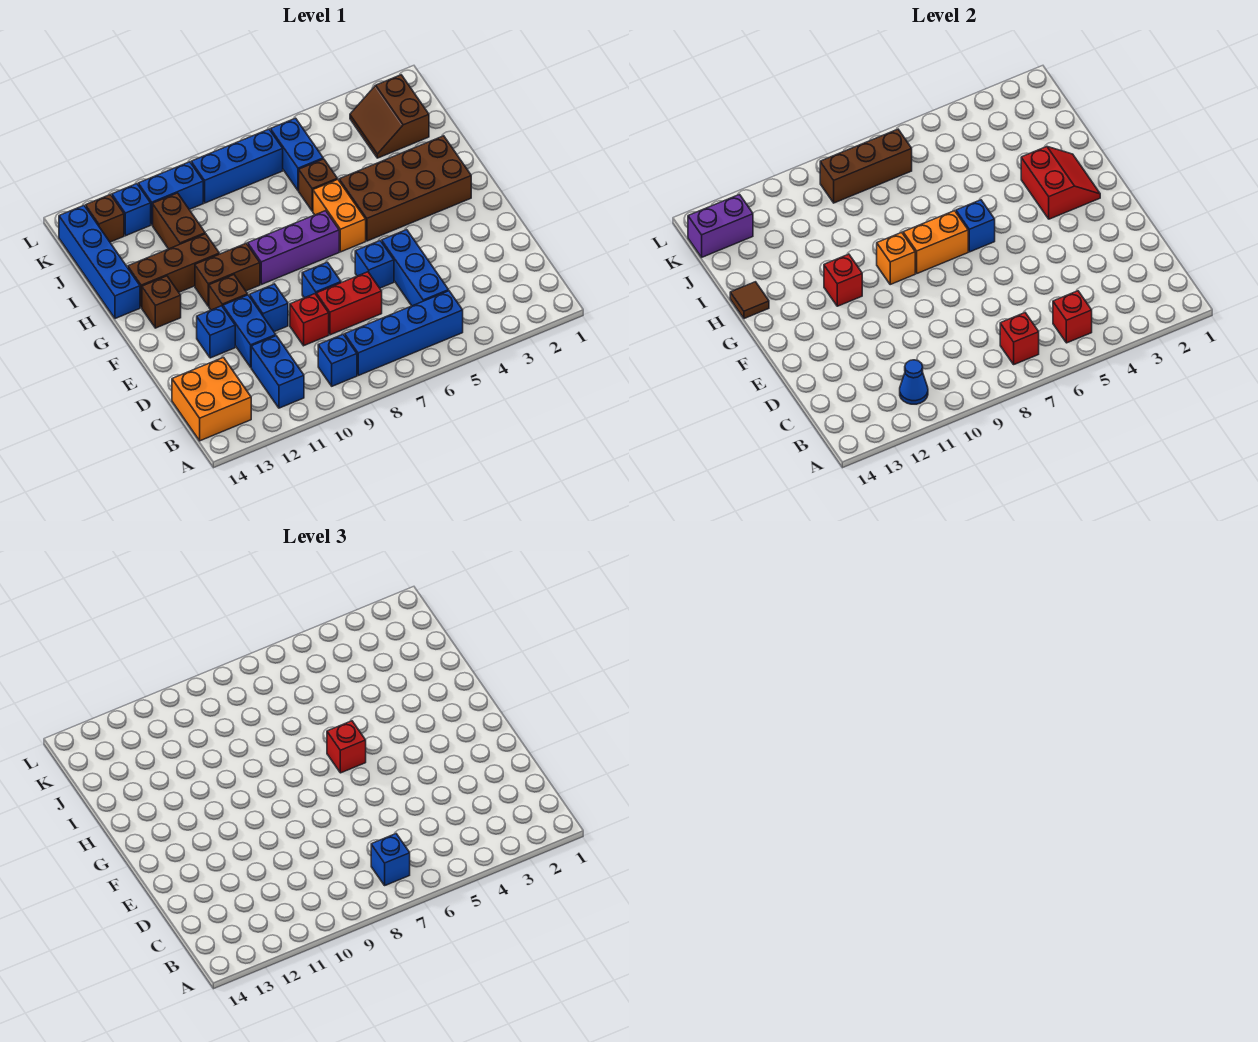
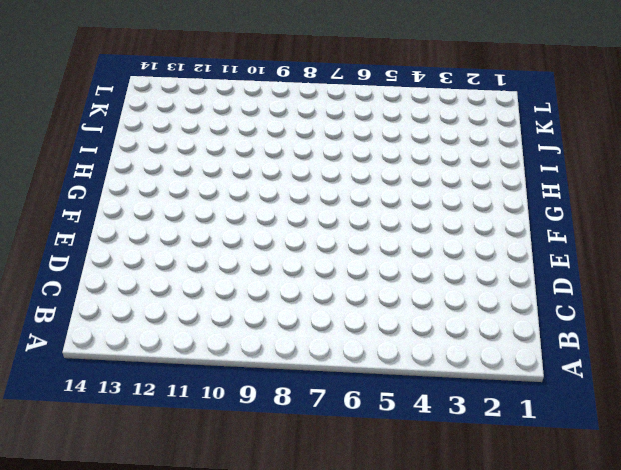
none -> blue 1x4 brick [345,291,463,375]
none -> blue 1x1 brick [318,334,357,386]
none -> blue 1x2 brick [251,336,304,408]
none -> orange 2x2 brick [172,358,251,441]

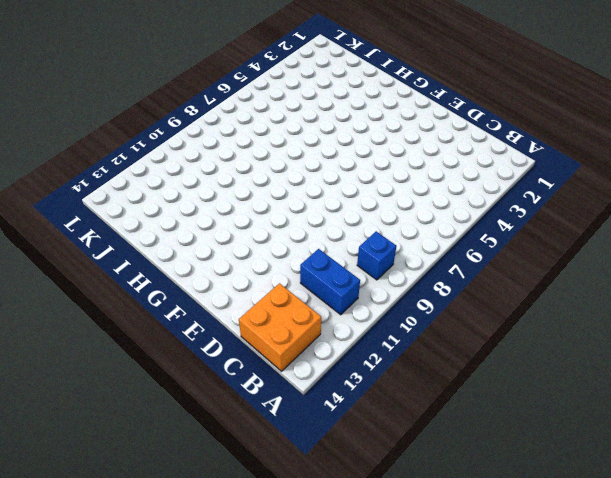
none -> blue 1x4 brick [345,291,463,375]
none -> blue 1x3 brick [382,230,449,306]
none -> red 1x2 brick [317,272,382,335]
none -> red 1x1 brick [290,294,329,346]

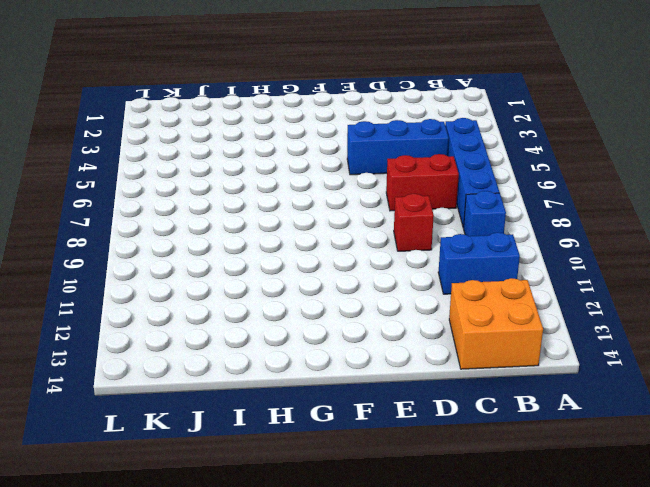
red 1x2 brick [386,154,459,211] -> red 1x2 brick turned to [317,272,382,335]
none -> blue 1x2 brick [223,295,276,367]
none -> blue 1x1 brick [355,241,394,288]
none -> blue 1x1 brick [302,262,341,298]
none -> blue 1x1 brick [250,284,288,332]

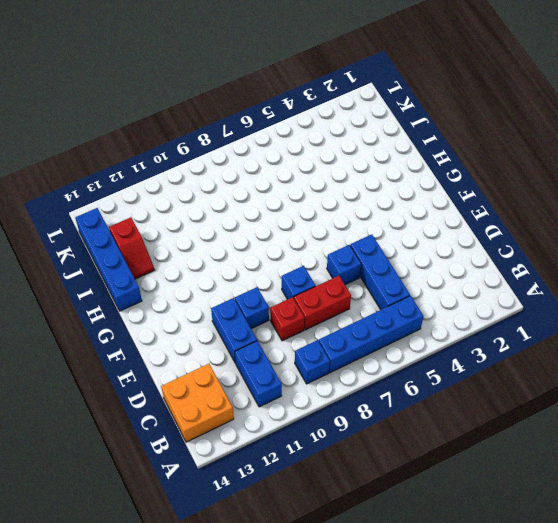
red 1x2 slope [109,217,155,279] -> none
none -> blue 1x1 brick [197,306,235,358]
none -> brown 1x1 brick [209,275,248,310]
none -> brown 2x4 brick [339,136,471,241]
none -> orange 1x2 brick [313,179,366,252]

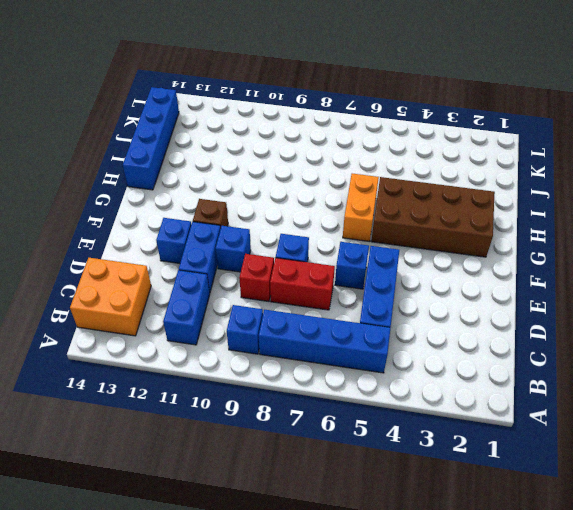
none -> purple 1x3 brick [248,211,339,284]
none -> brown 1x2 brick [195,243,260,306]
none -> brown 1x1 brick [142,276,181,328]
none -> brown 1x3 brick [128,234,219,308]

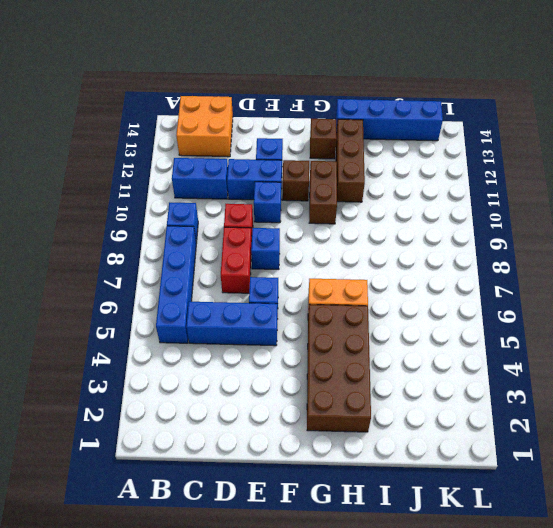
none -> purple 1x3 brick [248,211,339,284]
none -> brown 1x1 brick [299,159,337,211]
none -> brown 1x2 brick [153,193,205,249]
none -> brown 2x2 slope [350,75,429,158]

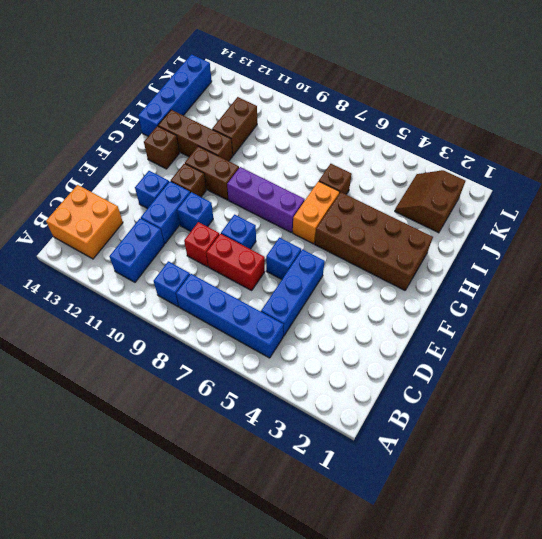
none -> blue 1x2 brick [271,118,323,191]
none -> blue 1x3 brick [191,129,283,203]
none -> blue 1x2 brick [138,162,203,225]
none -> blue 1x1 brick [112,184,151,236]

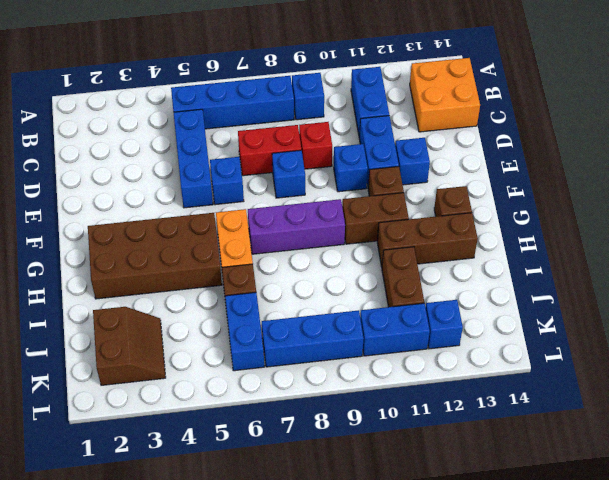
none -> blue 1x4 brick [59,206,140,319]
none -> brown 1x1 brick [86,195,124,242]
none -> red 1x1 brick [1053,291,1092,343]
none -> red 1x1 brick [1000,313,1039,364]

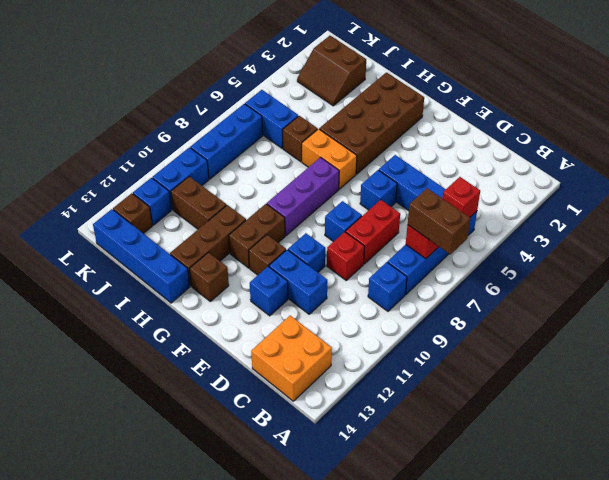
brown 1x2 brick [408,188,471,254] -> blue 1x1 brick [371,834,410,885]
none -> blue 1x2 brick [251,336,304,408]
none -> blue 1x1 cone [900,360,928,404]
none -> red 2x2 slope [1021,147,1100,219]
none -> blue 1x1 brick [956,200,995,252]

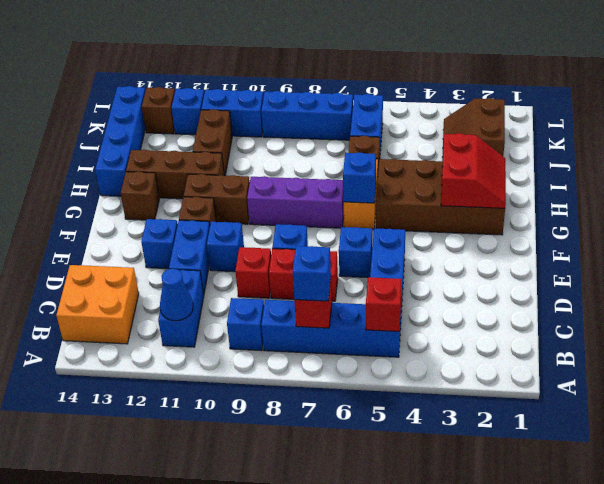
none -> orange 1x2 brick [903,211,968,273]
none -> orange 1x1 brick [877,232,915,284]
none -> red 1x1 brick [824,254,862,306]
none -> brown 1x1 tile [730,282,769,319]

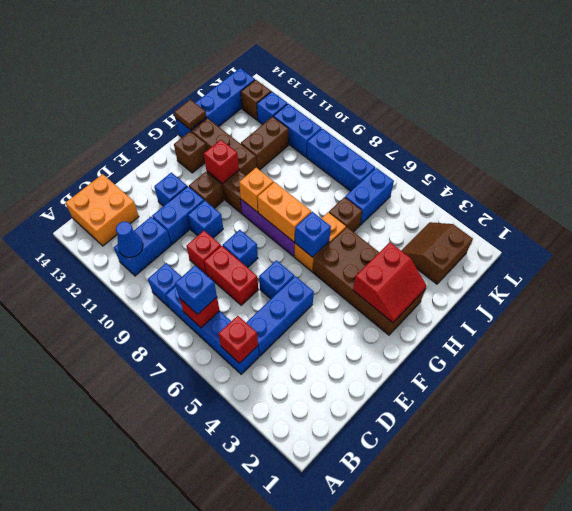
none -> brown 1x3 brick [820,129,912,203]
none -> purple 1x2 brick [688,195,753,257]
none -> red 1x1 brick [327,721,366,773]

